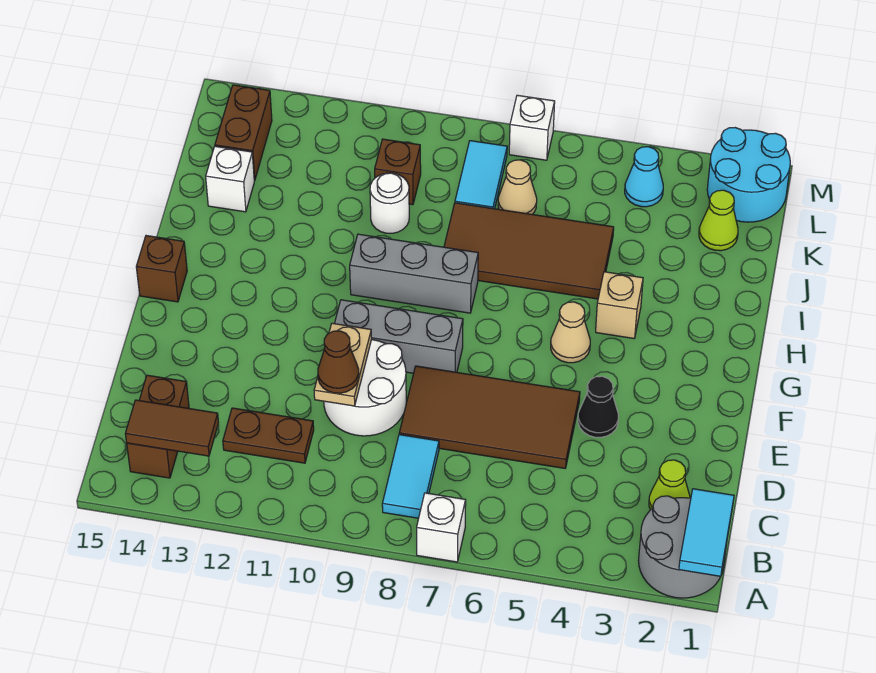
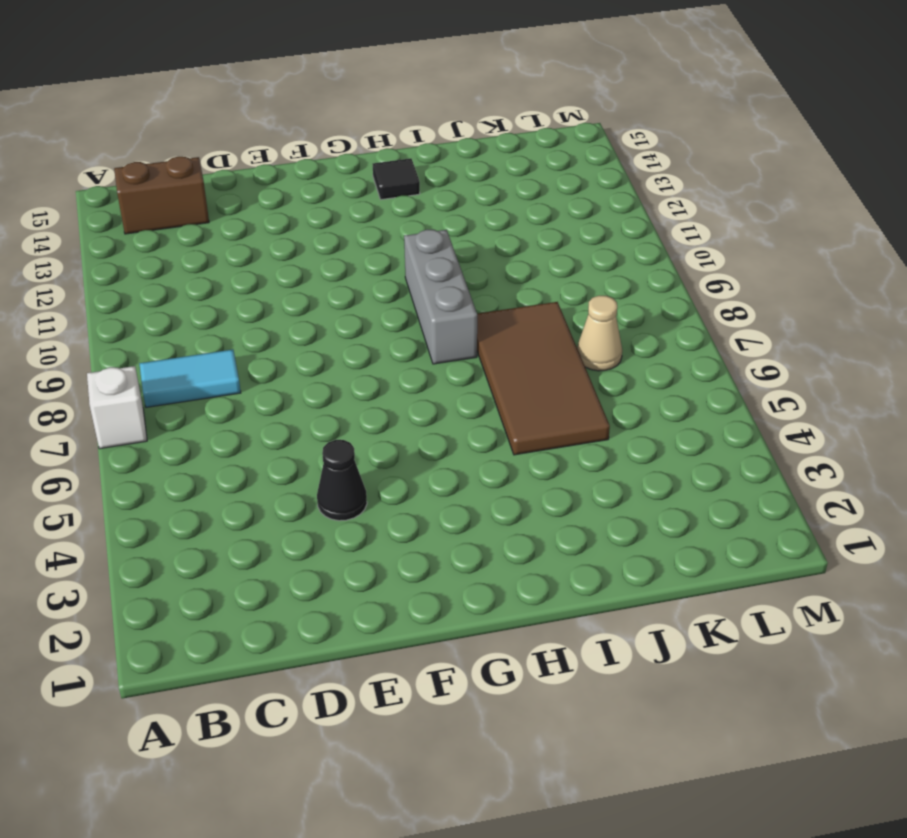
black 1x1 tile [373,158,420,200] -> none
none -> grey 2x2 round brick [639,496,726,598]
none -> lime 1x1 cone [649,460,690,510]
none -> brown 1x2 plate [223,408,314,463]

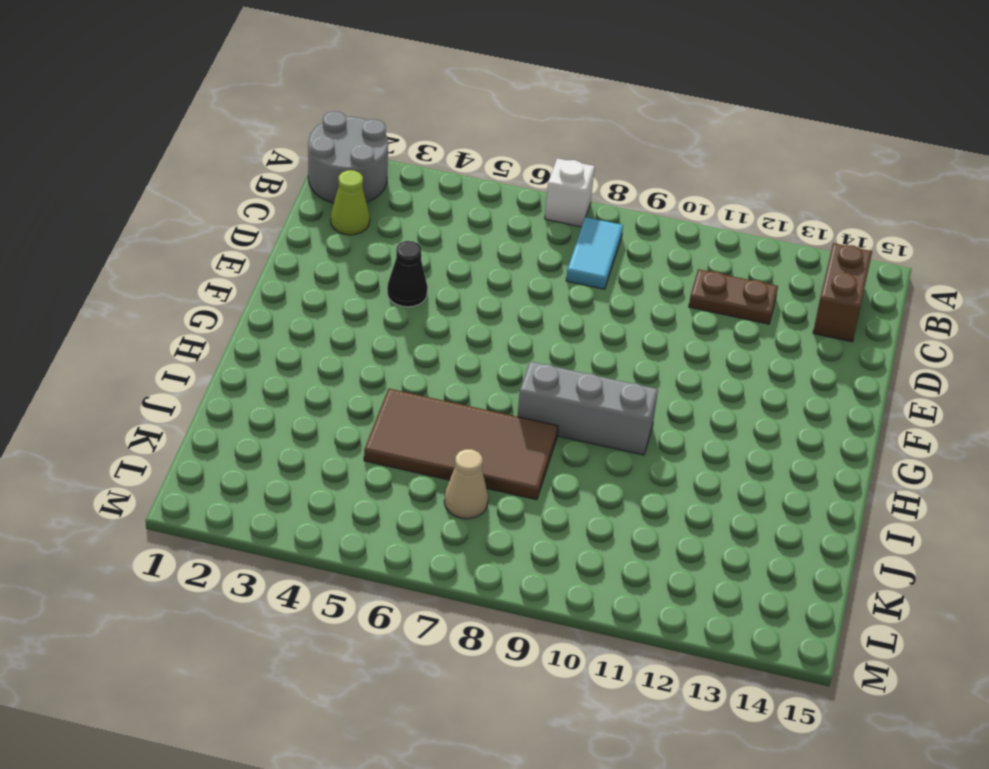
none -> brown 2x4 tile [399,366,580,468]
none -> white 2x2 round brick [324,340,406,436]
none -> grey 1x3 brick [334,300,463,373]

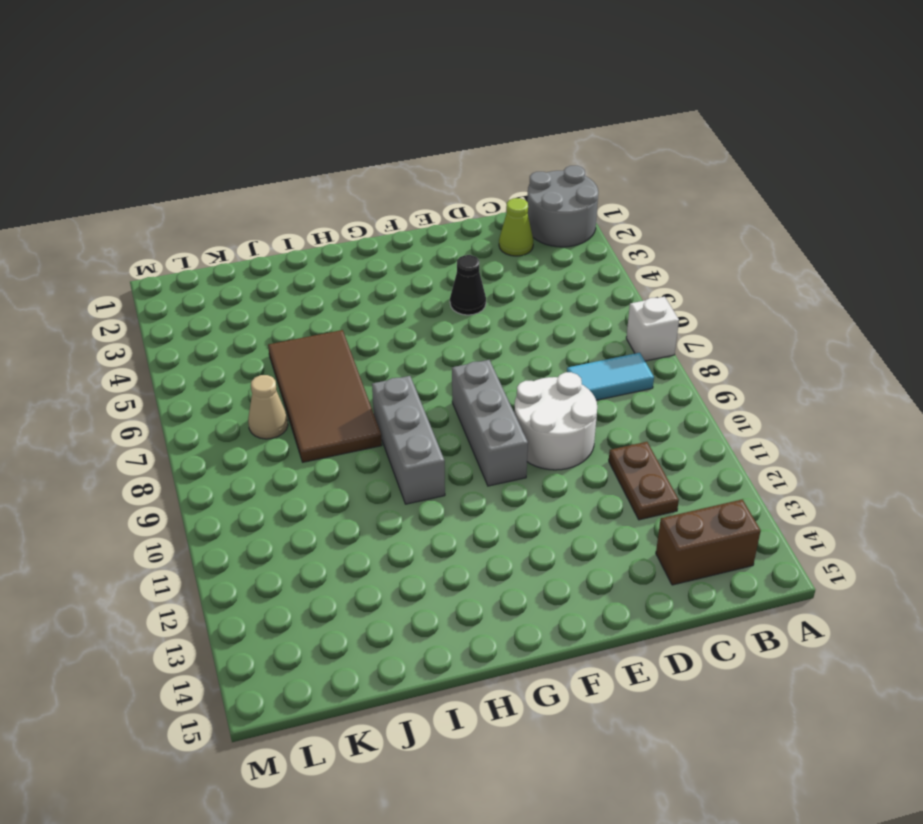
none -> brown 2x4 tile [399,366,580,468]
none -> tan 1x1 cone [551,302,590,363]
none -> brown 1x1 brick [136,236,187,302]

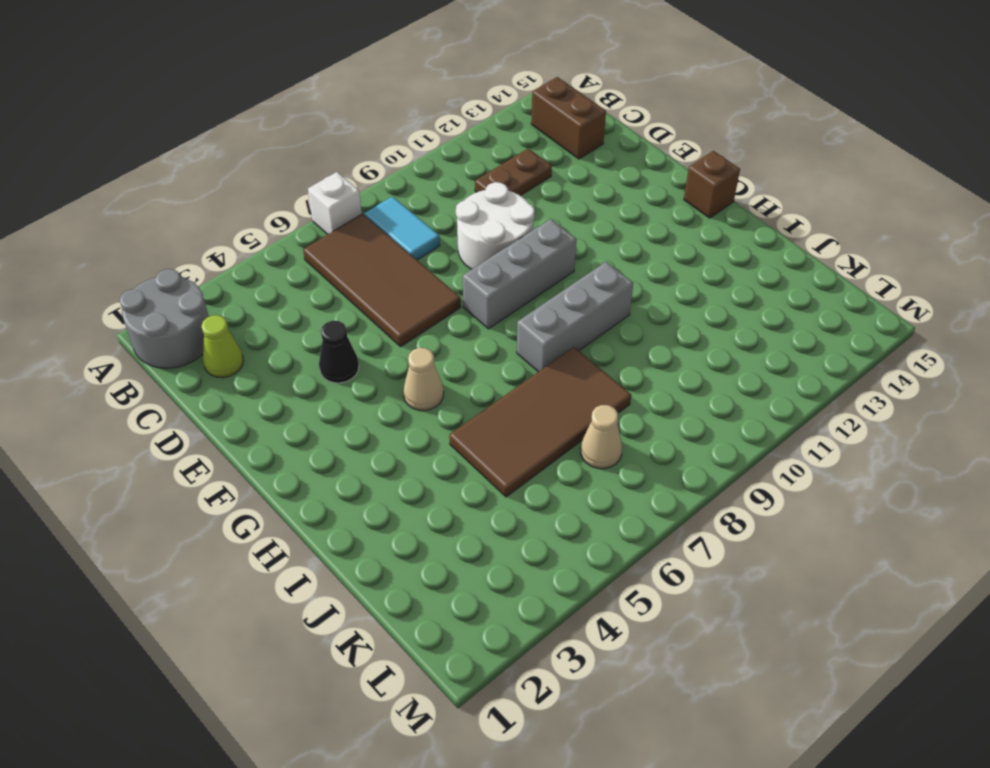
brown 2x4 tile [303,214,461,347] -> brown 2x4 tile turned to [399,366,580,468]
none -> tan 1x1 brick [596,272,643,338]
none -> white 1x1 round brick [370,173,409,233]
none -> white 1x1 brick [206,146,254,212]

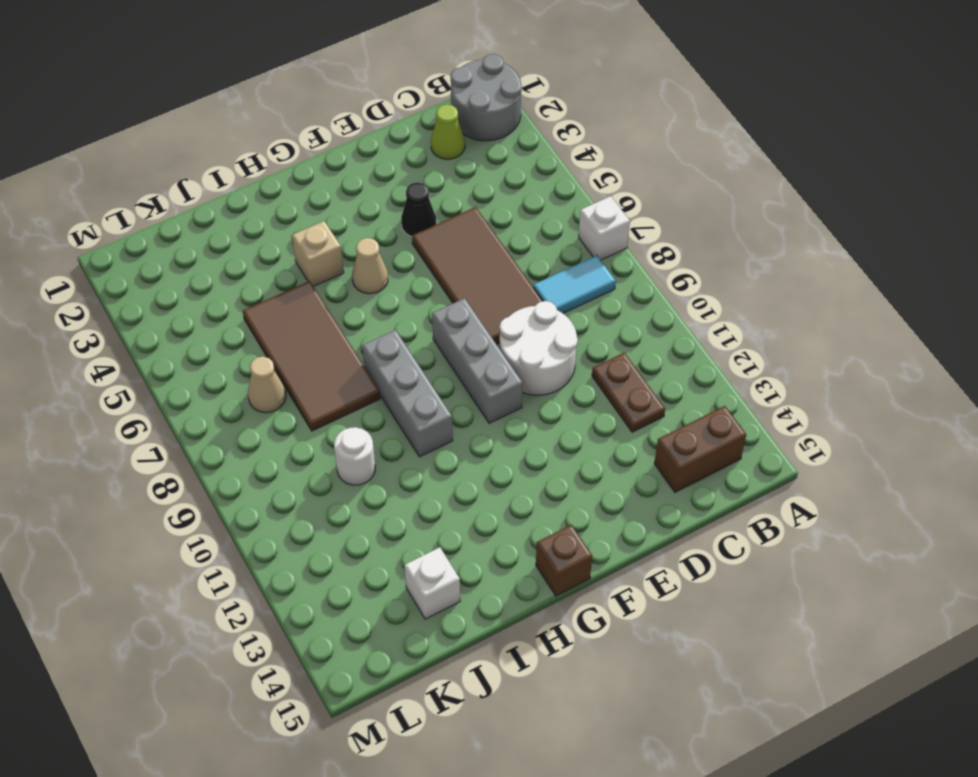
none -> lime 1x1 cone [699,190,738,251]
none -> cyan 1x2 tile [455,141,507,209]
none -> brown 1x1 brick [375,139,421,205]

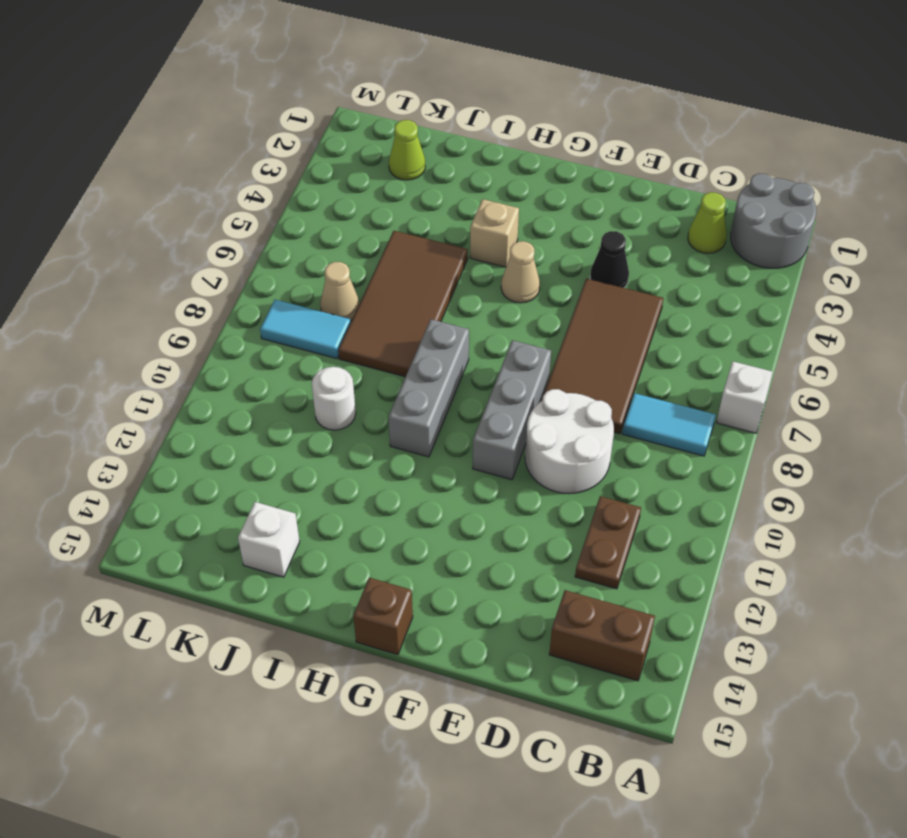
none -> brown 1x1 brick [375,139,421,205]
none -> brown 1x2 brick [215,85,272,181]
none -> cyan 2x2 round brick [707,128,790,222]

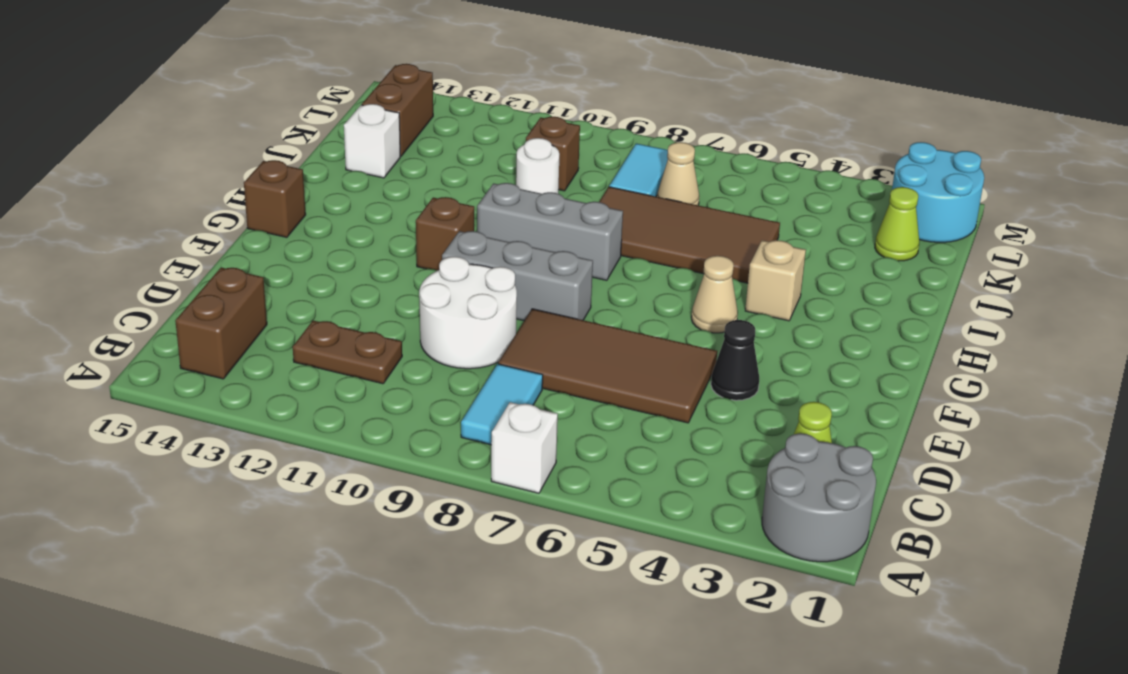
brown 1x1 brick [416,197,474,271] -> none
none -> cyan 1x1 cone [625,147,663,207]
none -> white 1x1 brick [509,95,555,160]
none -> cyan 1x2 tile [679,489,734,576]

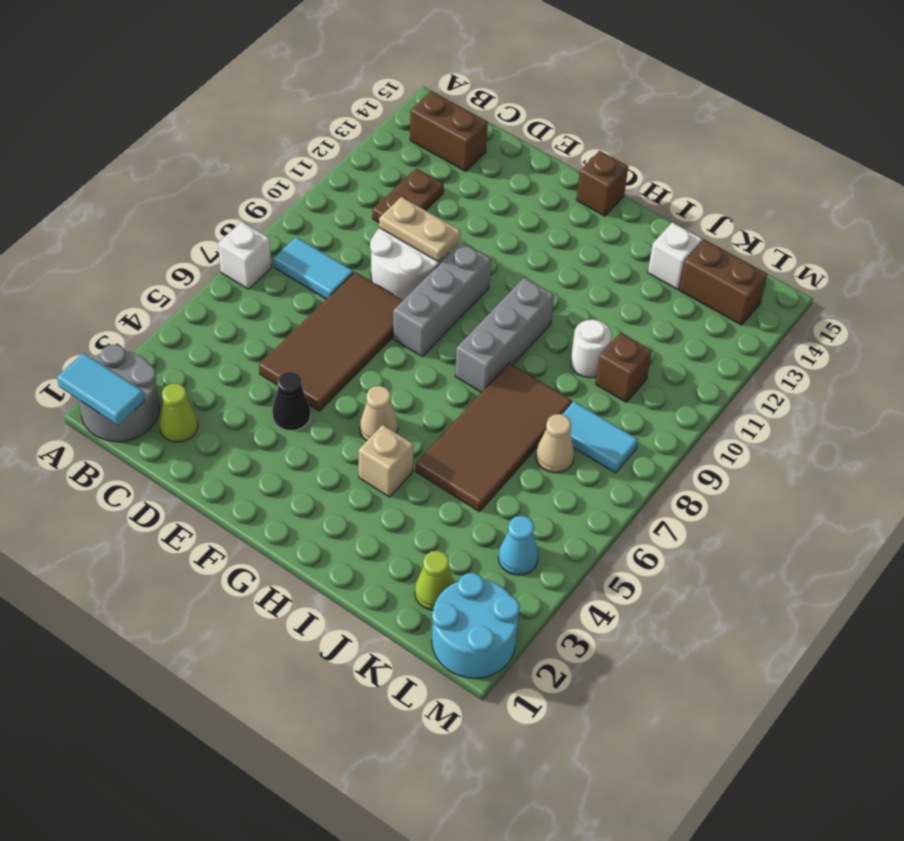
none -> white 1x1 brick [509,95,555,160]
none -> brown 1x2 tile [125,400,218,456]
none -> brown 1x1 cone [318,331,359,393]

